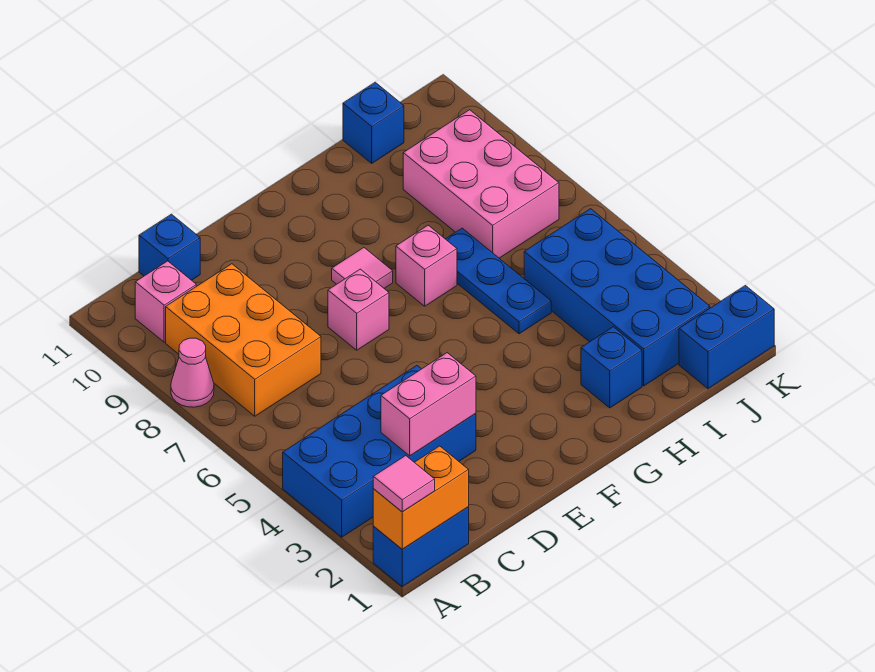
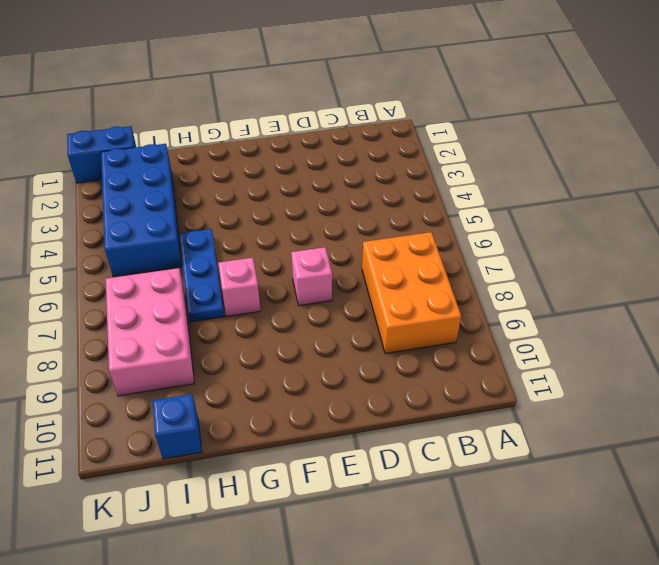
none -> blue 1x2 brick [373,507,469,586]
none -> blue 2x4 brick [283,366,476,537]
none -> pink 1x1 cone [171,338,214,407]

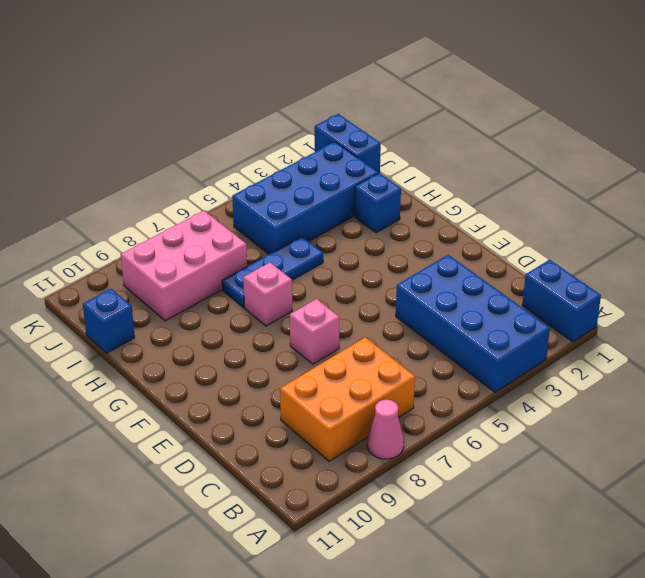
none -> pink 1x1 brick [135,261,196,342]
none -> blue 1x1 brick [139,214,200,280]
none -> pink 1x1 tile [332,248,393,288]

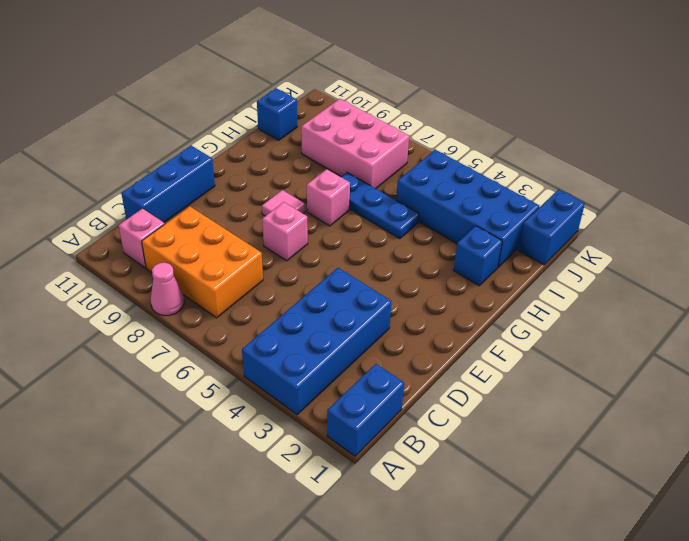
blue 1x3 brick [121,146,215,222] -> blue 1x1 brick [139,214,200,280]
none -> orange 1x2 brick [373,446,469,549]
none -> pink 1x2 brick [381,353,476,456]
none -> pink 1x1 tile [373,456,435,512]

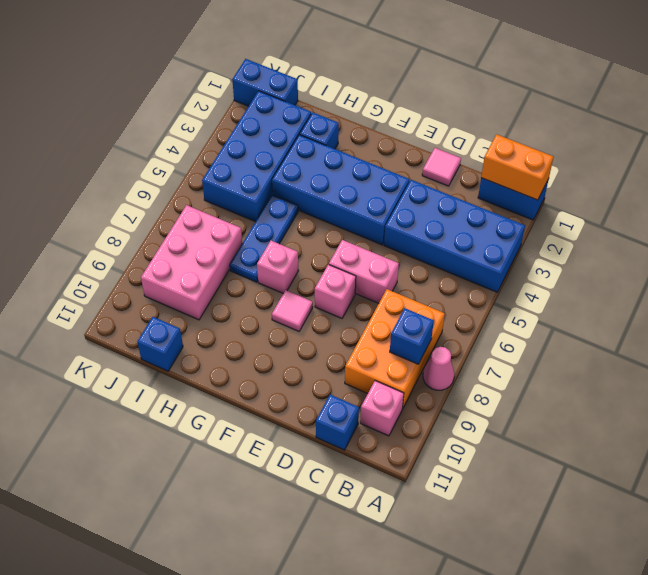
blue 1x1 brick [390,308,434,364] -> none
pink 1x1 tile [422,148,461,186] -> pink 1x1 tile moved to [373,456,435,512]
pink 1x2 brick [329,240,399,303] -> pink 1x2 brick moved to [381,353,476,456]
blue 2x4 brick [272,135,409,245] -> none

